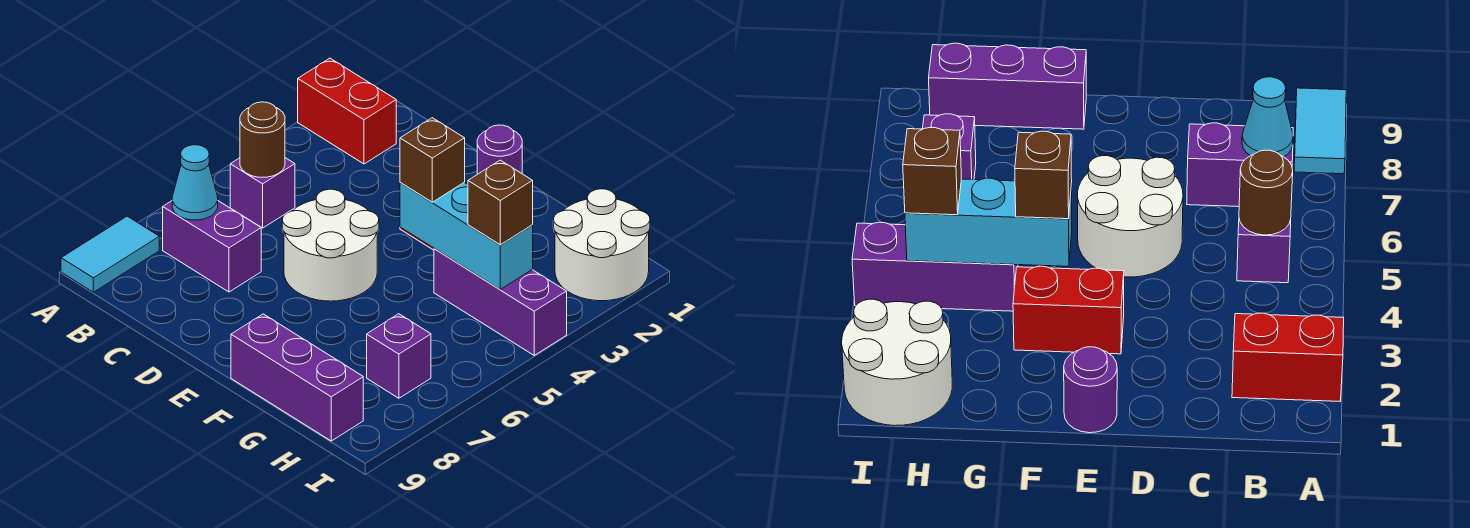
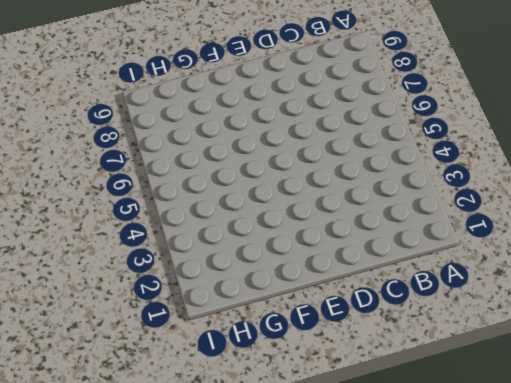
none -> red 1x2 brick [298,58,396,164]
none -> cyan 1x2 tile [61,216,159,292]
none -> purple 1x1 brick [230,158,295,228]

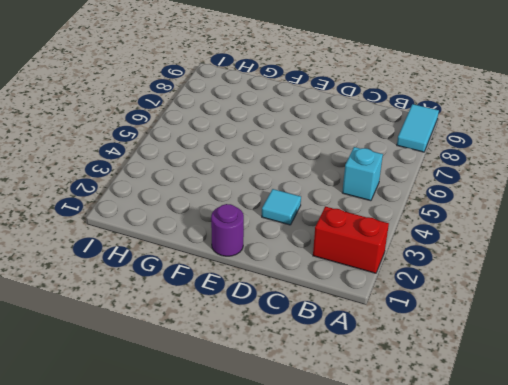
cyan 1x1 brick [342,147,383,201] -> purple 1x1 brick [230,158,295,228]
cyan 1x1 tile [262,189,301,225] -> none
none -> purple 1x2 brick [163,201,261,292]
none -> white 2x2 round brick [282,189,379,301]
none -> red 1x2 brick [1013,266,1124,354]

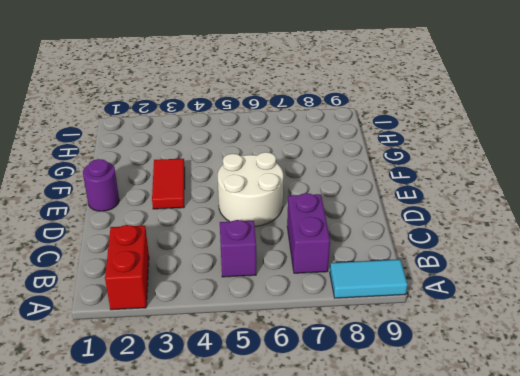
red 1x2 tile [152,159,185,209] -> red 1x2 brick [1013,266,1124,354]
none -> purple 1x3 brick [231,314,363,441]
none -> purple 1x3 brick [434,249,567,355]
none -> white 2x2 round brick [553,189,650,301]

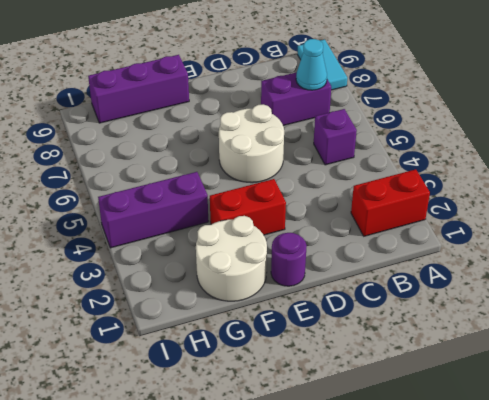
white 2x2 round brick [196,216,267,301] -> white 2x2 round brick moved to [553,189,650,301]
none -> purple 1x1 brick [367,314,431,398]
none -> brown 1x1 round brick [240,102,285,177]
none -> cyan 1x3 brick [400,182,533,289]

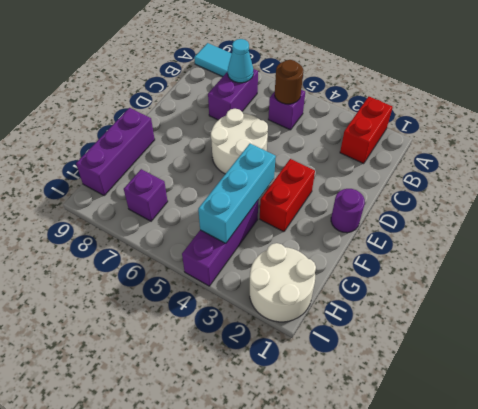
none -> brown 1x1 brick [400,118,465,202]
none -> brown 1x1 brick [468,160,533,245]

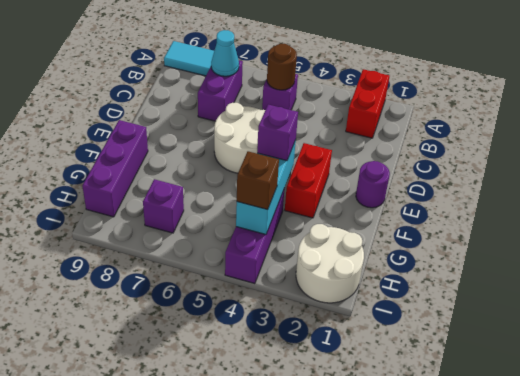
purple 1x1 brick [257,105,298,161] -> brown 1x1 brick [400,118,465,202]

